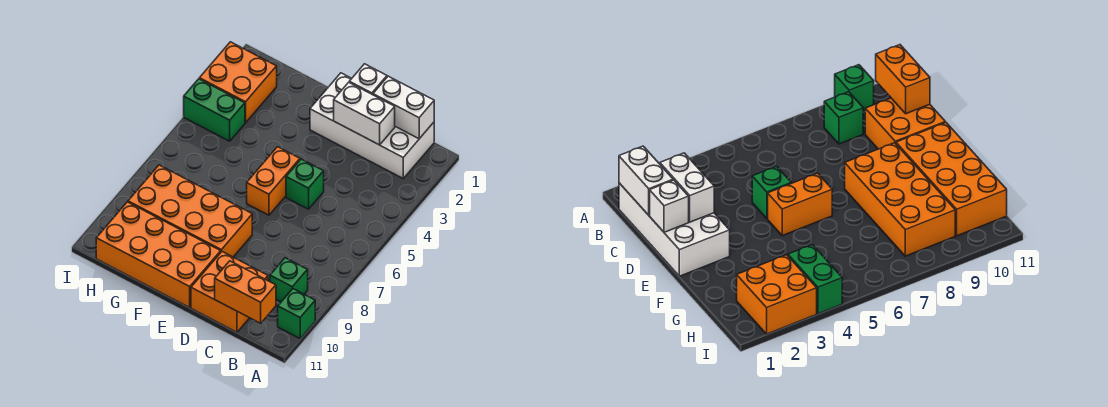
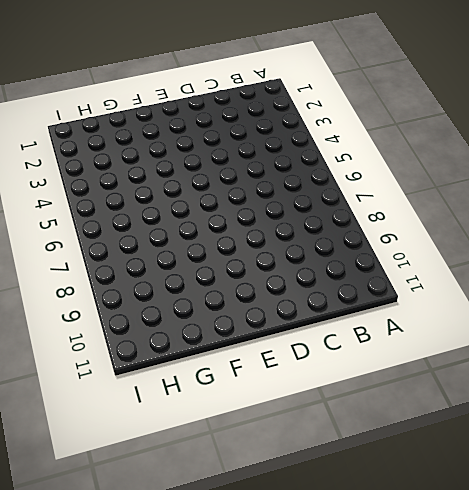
none -> green 1x1 brick [278,289,315,338]
none -> white 2x4 brick [310,73,434,178]
none -> green 1x1 brick [270,258,308,302]

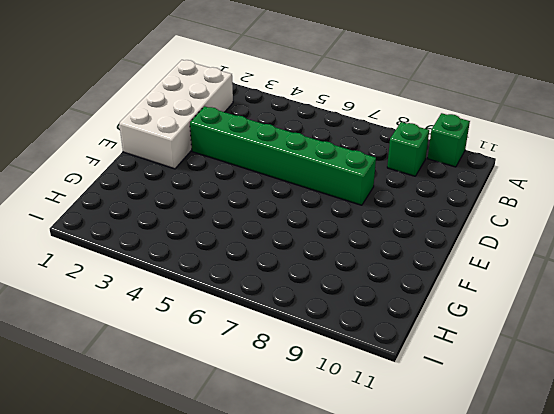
green 1x6 brick [190,106,376,205] -> green 1x1 brick [286,159,324,209]
none -> orange 2x2 brick [191,252,268,332]
none -> orange 1x2 brick [247,147,300,215]
none -> orange 2x4 brick [128,165,252,257]

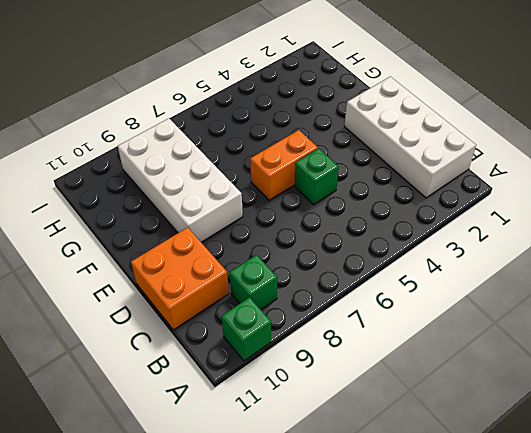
white 2x4 brick [118,119,243,242] -> orange 2x4 brick [128,165,252,257]
none -> orange 2x4 brick [96,202,221,308]
none -> orange 2x2 brick [199,42,277,123]
none -> green 1x2 brick [184,79,245,141]

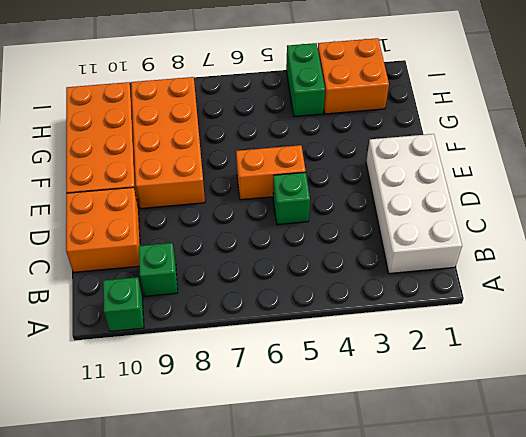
none -> white 1x2 brick [373,76,434,139]
none -> orange 1x2 brick [215,261,276,323]
none -> white 1x2 brick [334,82,395,145]

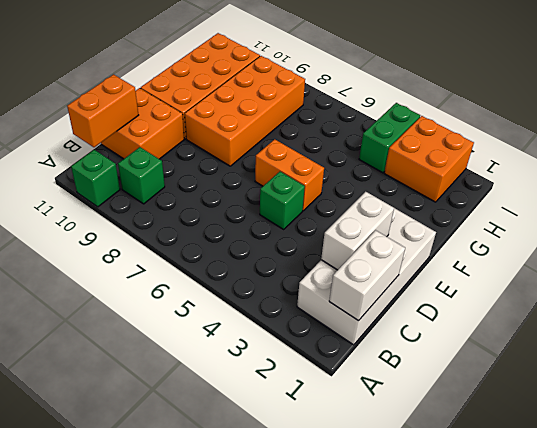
none -> white 1x1 brick [349,64,387,95]

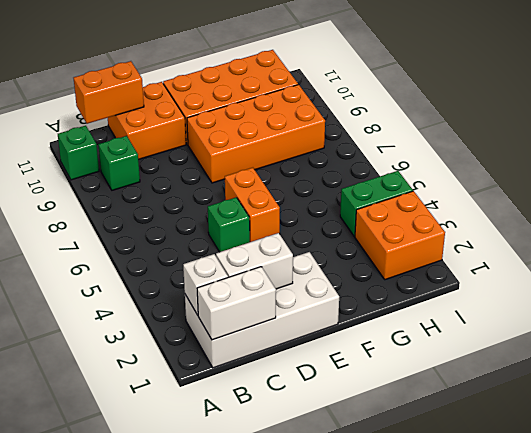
white 1x1 brick [183,254,228,315] -> white 1x1 brick moved to [349,64,387,95]

